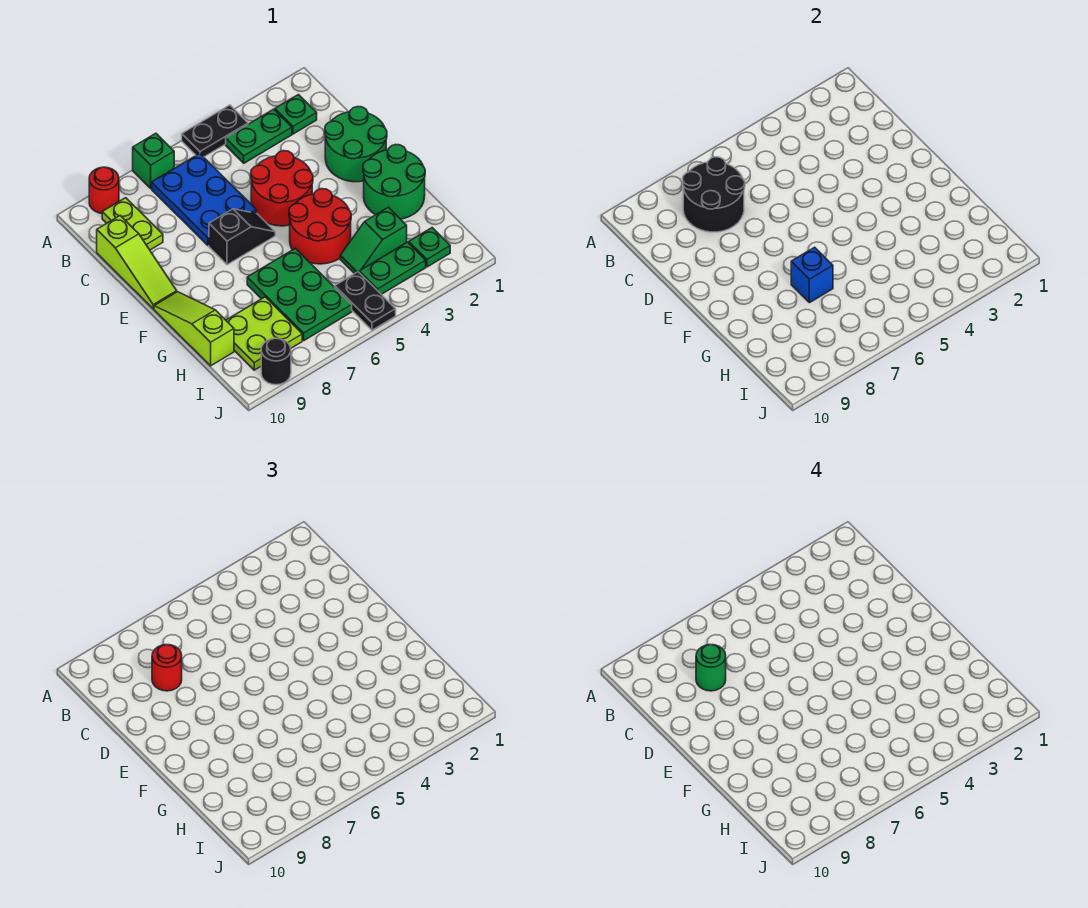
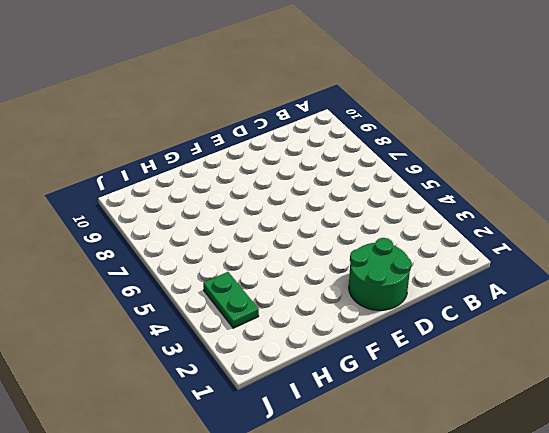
none -> black 1x2 plate [182,105,248,157]
none -> green 1x1 brick [133,133,174,188]
none -> red 1x1 round brick [89,167,119,213]

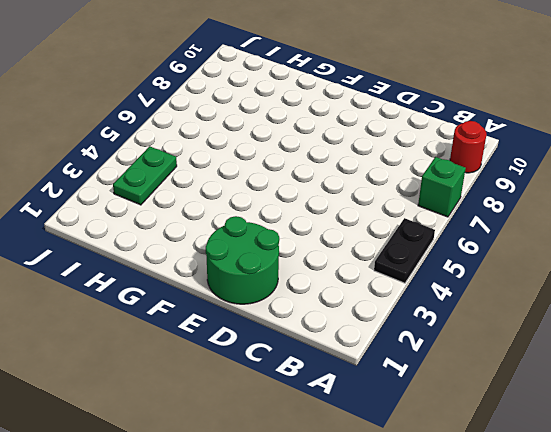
none -> green 1x1 plate [275,95,317,134]
none -> green 1x2 plate [226,109,292,163]
none -> blue 2x3 plate [152,153,256,246]

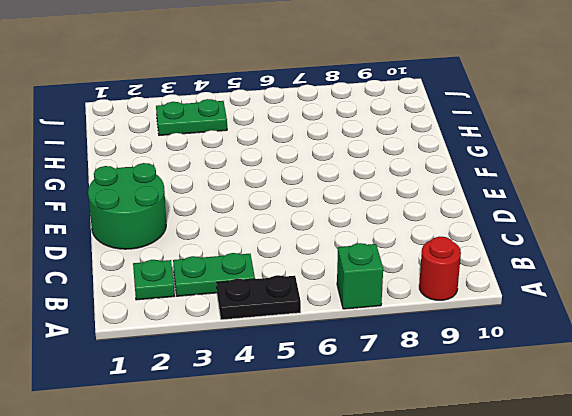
none -> blue 2x3 plate [152,153,256,246]
none -> lime 1x2 plate [102,198,163,250]
none -> lime 1x3 slope [97,216,177,309]

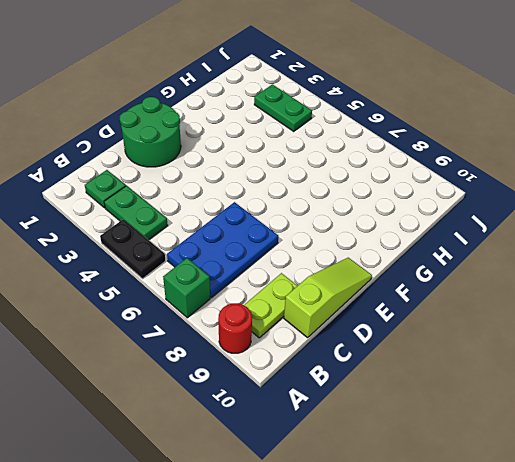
none -> red 2x2 round brick [251,151,313,226]
none -> black 1x2 slope [209,209,275,265]
none -> green 2x2 round brick [363,144,425,219]

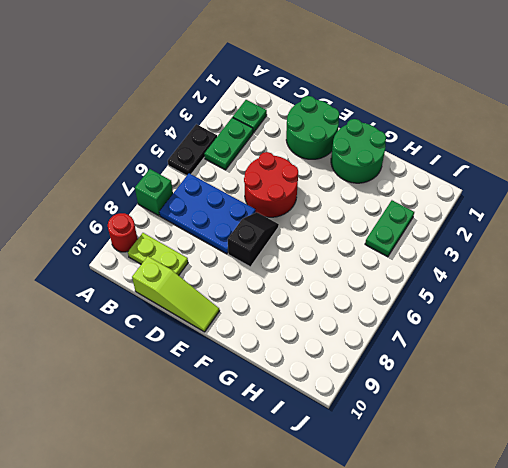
none -> red 2x2 round brick [289,189,351,264]
none -> lime 1x3 slope [154,292,234,366]
none -> green 2x3 plate [247,248,352,340]

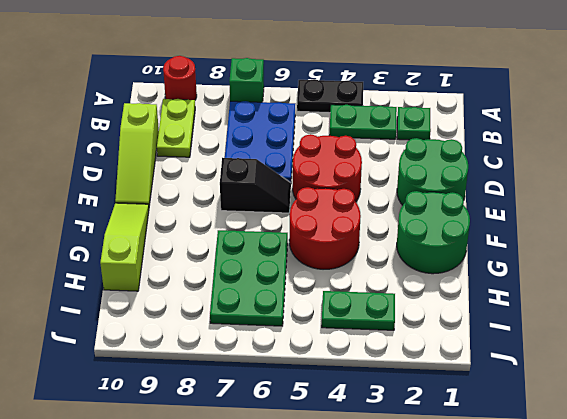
none -> green 1x2 slope [340,207,407,274]
none -> lime 2x2 plate [226,297,302,370]
none -> green 1x1 plate [409,228,450,267]

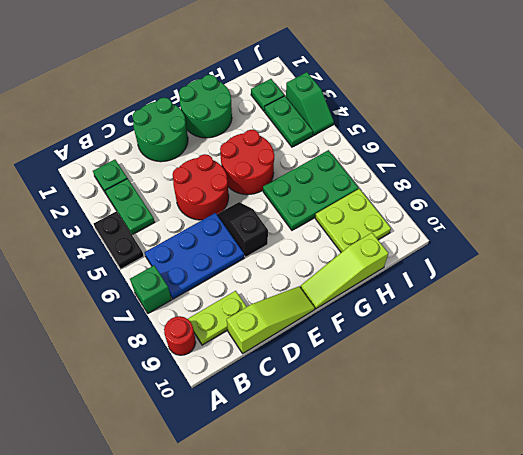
green 1x2 slope [286,72,334,135] -> green 1x2 slope moved to [340,207,407,274]
none -> black 1x2 plate [335,272,396,330]
none -> black 1x1 round brick [261,338,291,385]
none -> black 2x2 round brick [683,157,745,232]

